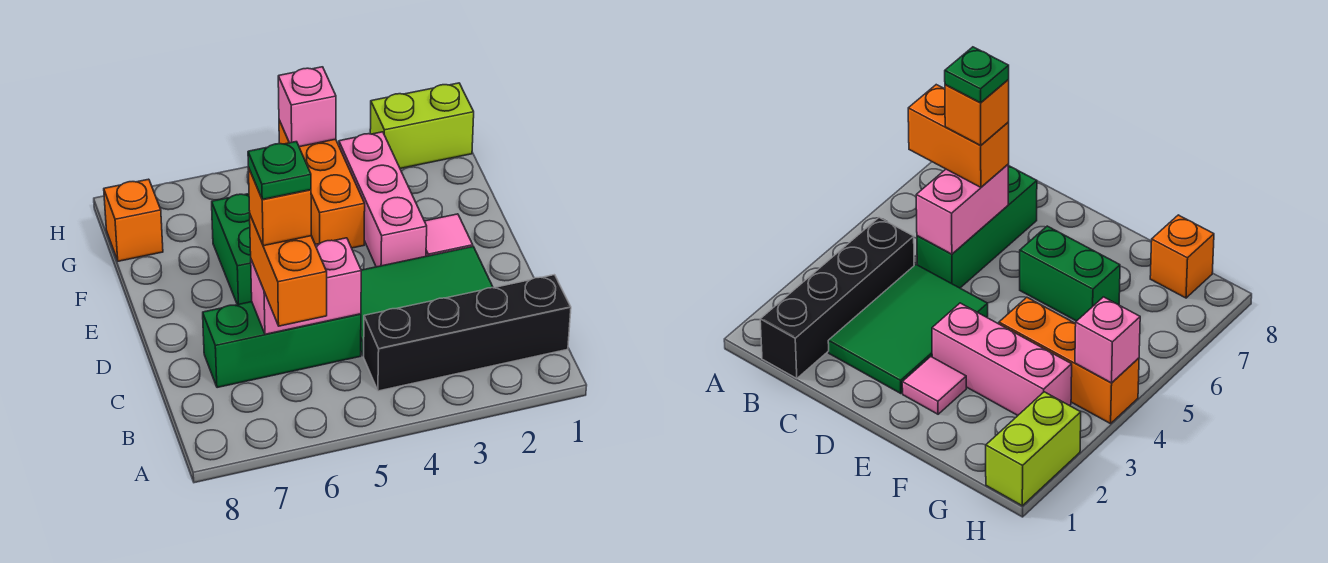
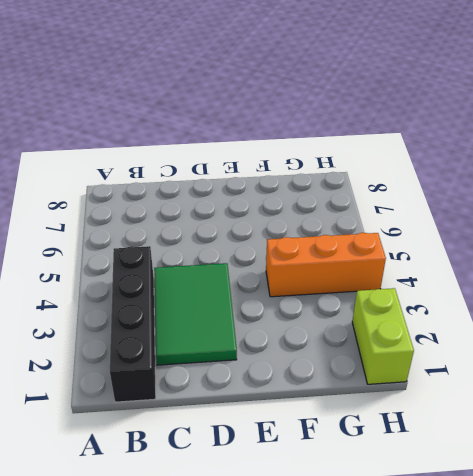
none -> green 1x3 brick [203,302,361,388]
none -> pink 1x1 tile [425,214,473,256]
none -> pink 1x3 brick [339,132,427,267]

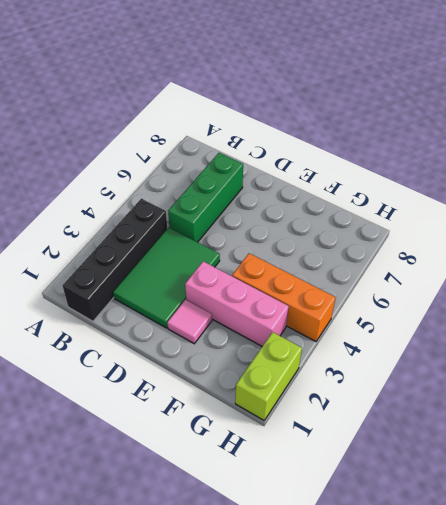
none -> green 1x2 brick [212,194,252,305]
none -> orange 1x1 brick [104,179,163,261]
none -> pink 1x2 brick [251,238,361,334]

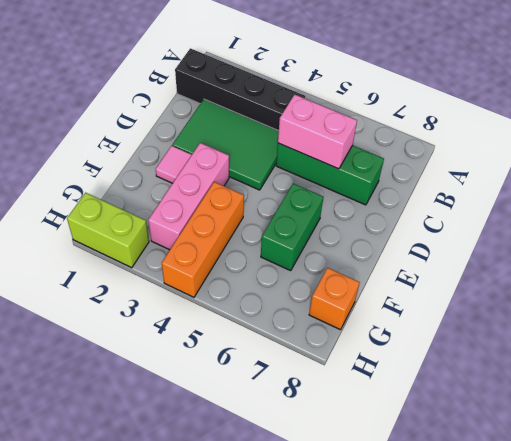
none -> pink 1x1 brick [278,67,336,147]
none -> orange 1x2 brick [250,215,327,326]
none -> orange 1x1 brick [248,167,311,246]

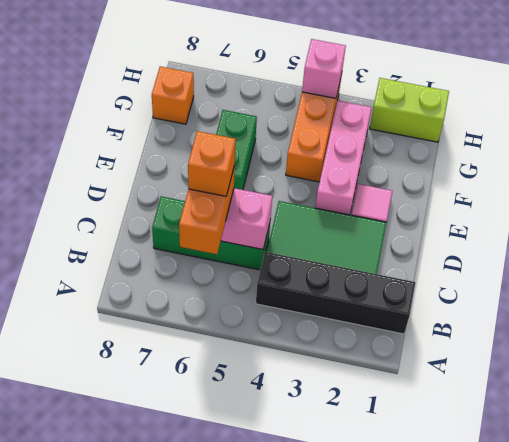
none -> green 1x1 plate [248,142,311,199]

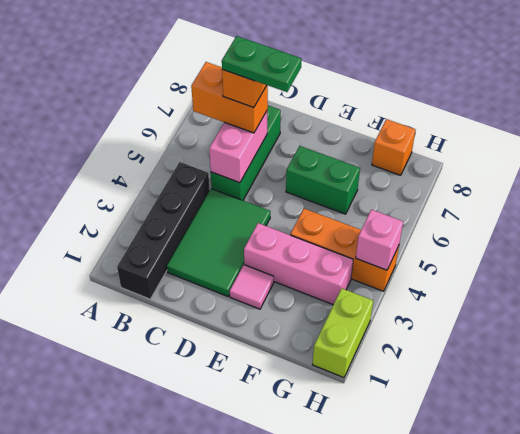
green 1x2 plate [222,36,302,92] -> green 1x1 plate [248,142,311,199]

